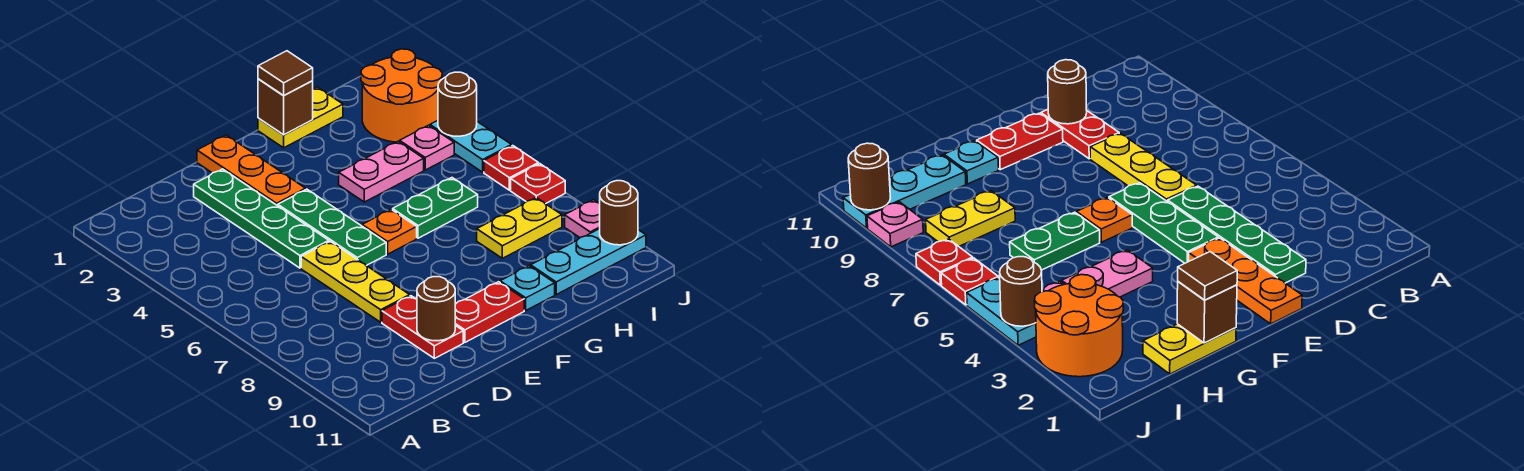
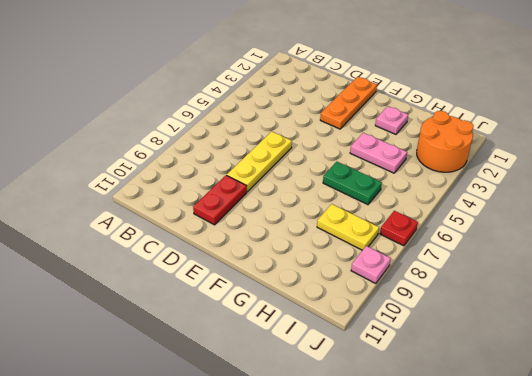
pink 1x1 plate [375,106,408,134] -> pink 1x1 plate moved to [400,125,454,170]
none -> green 1x4 plate [194,169,329,268]
none -> green 1x3 plate [278,189,386,266]
none -> red 1x2 plate [455,282,524,342]

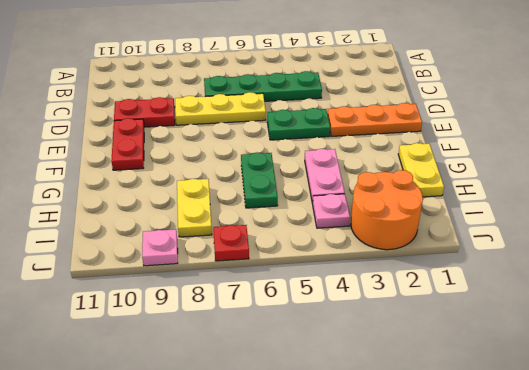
green 1x4 plate [204,71,322,101] -> green 1x4 plate moved to [194,169,329,268]
green 1x2 plate [267,108,330,140] -> green 1x3 plate [278,189,386,266]
none -> orange 1x1 plate [362,210,417,254]
none -> cyan 1x1 plate [500,266,555,310]
none -> cyan 1x3 plate [531,229,646,294]

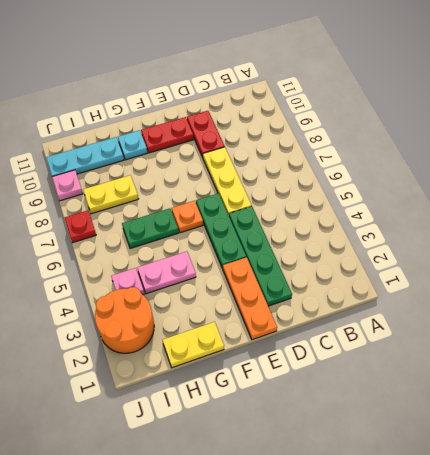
none -> cyan 1x2 plate [430,121,512,172]
none -> red 1x1 plate [484,146,538,190]
none -> brown 1x1 round brick [417,277,455,341]

